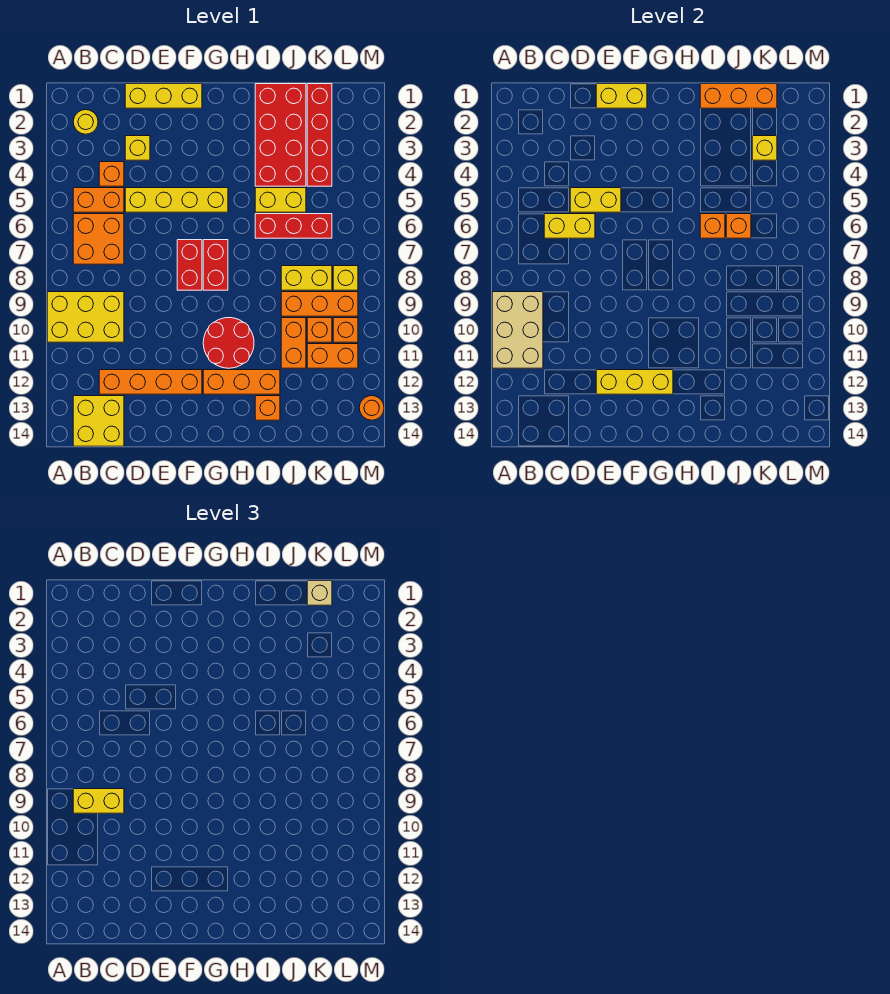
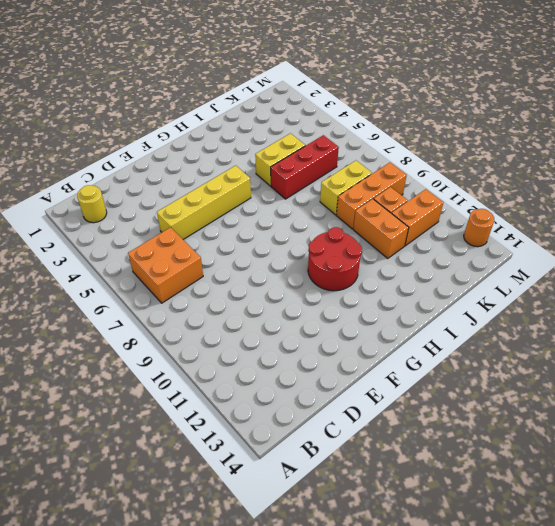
none -> yellow 2x3 brick [47,292,124,342]
none -> orange 1x2 brick [73,188,124,212]
none -> yellow 2x2 brick [73,396,124,446]
none -> orange 1x1 brick [99,162,124,186]

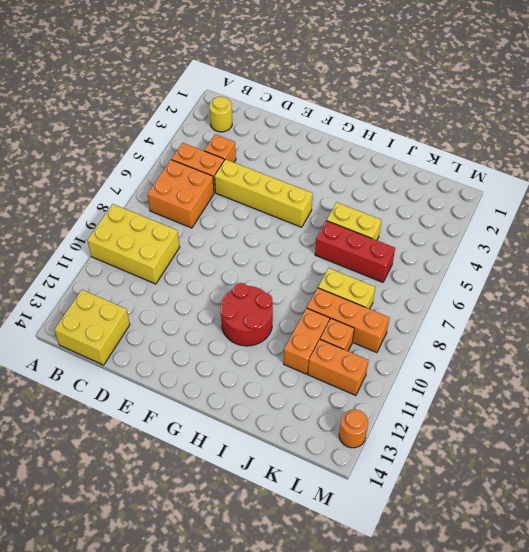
none -> orange 1x4 brick [99,370,202,394]
none -> yellow 1x3 brick [125,84,202,108]
none -> yellow 1x1 brick [125,136,150,160]
none -> red 1x2 brick [177,240,202,290]

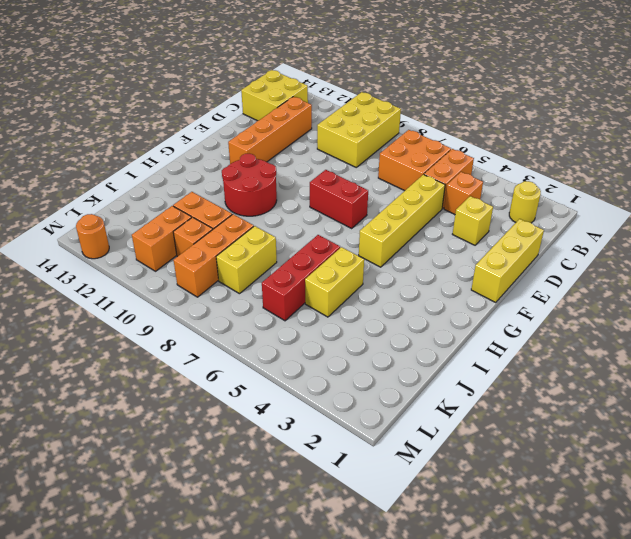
none -> red 1x2 brick [203,240,228,290]
none -> orange 1x3 brick [203,370,280,394]
none -> red 2x4 brick [255,84,306,186]
none -> orange 1x1 brick [255,396,280,420]

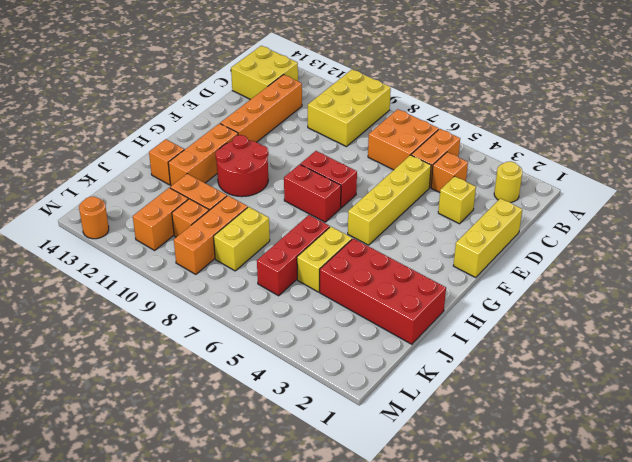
none -> red 1x4 brick [307,84,332,186]
none -> yellow 1x1 brick [333,266,358,290]
none -> orange 1x1 brick [333,318,358,342]
none -> tan 2x3 brick [492,292,543,368]

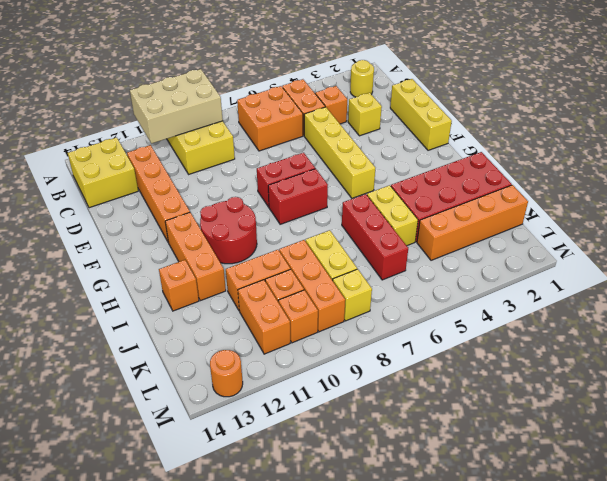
orange 1x4 brick [417,185,528,260] -> red 1x4 brick [307,84,332,186]
none -> yellow 1x2 brick [544,214,595,238]
none -> yellow 1x2 brick [570,188,621,212]
none -> yellow 1x2 brick [596,84,647,108]
none -> yellow 1x3 brick [596,370,673,394]

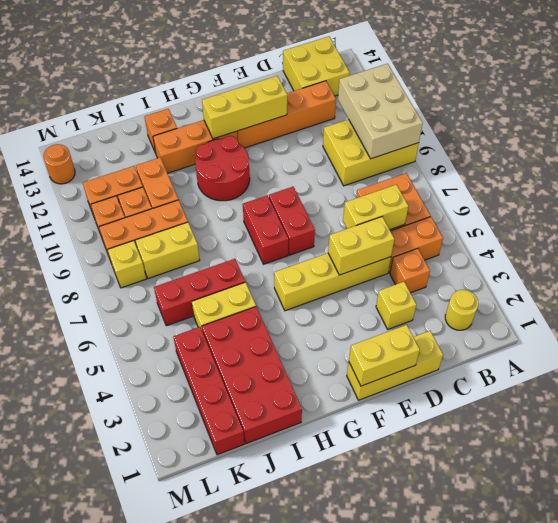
none -> orange 1x3 brick [700,84,777,108]
none -> orange 1x1 brick [700,214,725,238]
none -> orange 1x1 brick [726,214,751,238]
none -> yellow 1x1 brick [752,136,777,160]

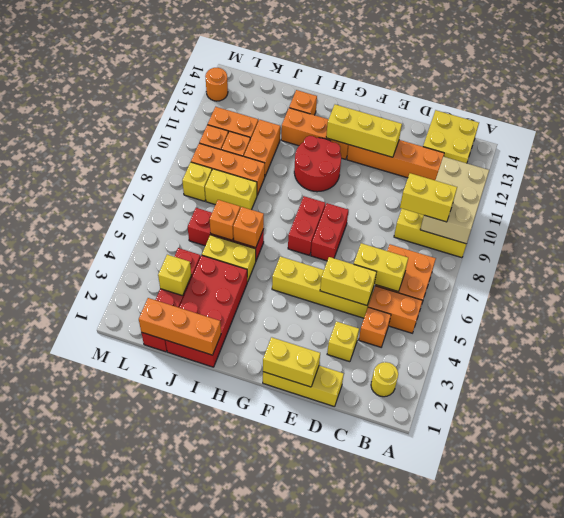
none -> tan 1x1 brick [307,581,332,605]

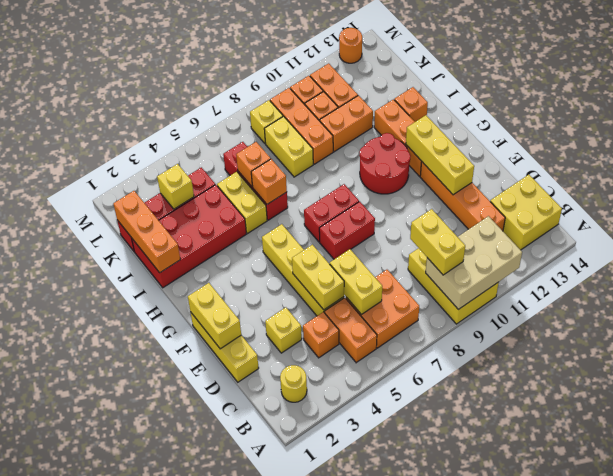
none -> tan 1x1 brick [307,581,332,605]

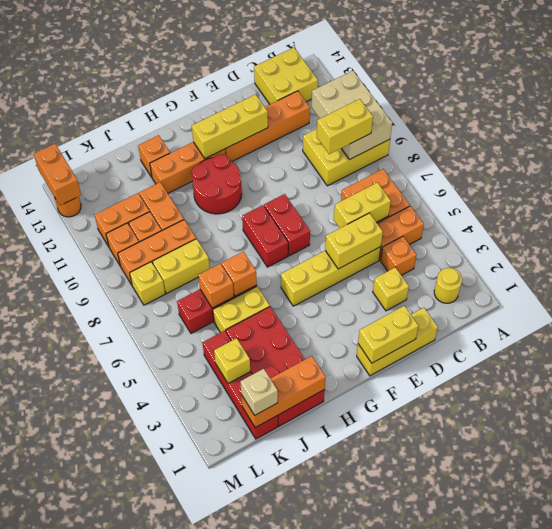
orange 1x2 brick [34,144,81,205] -> none

